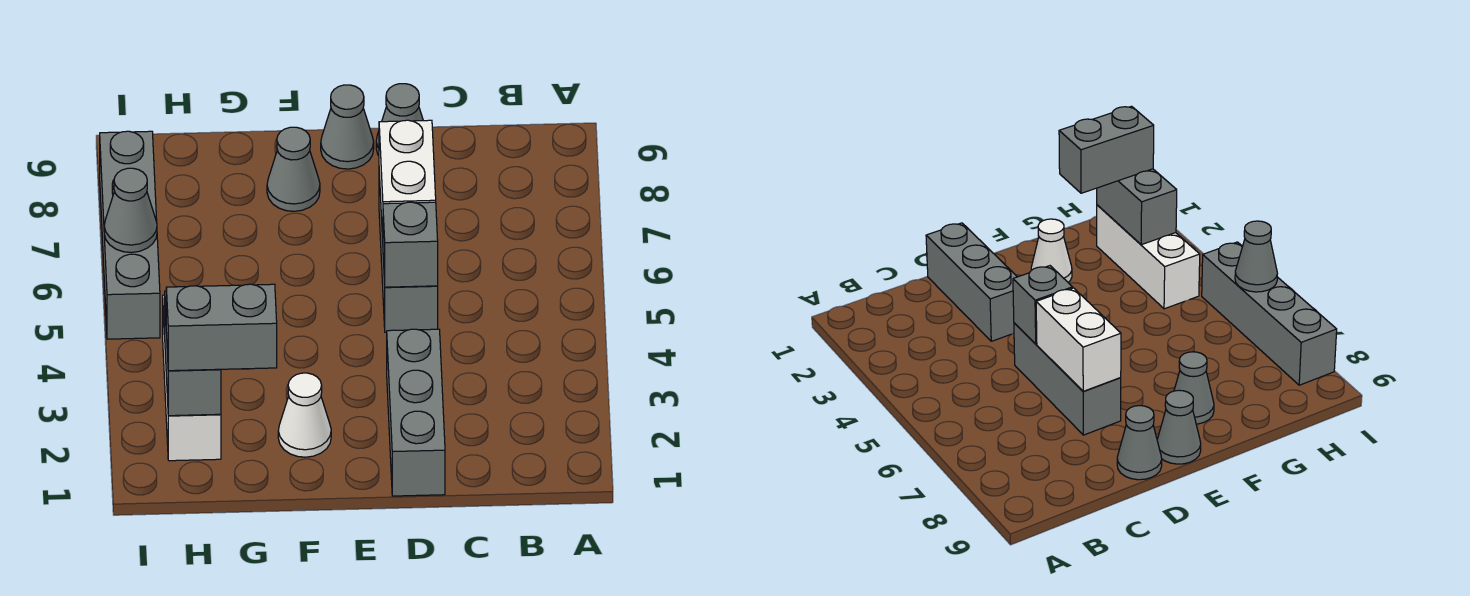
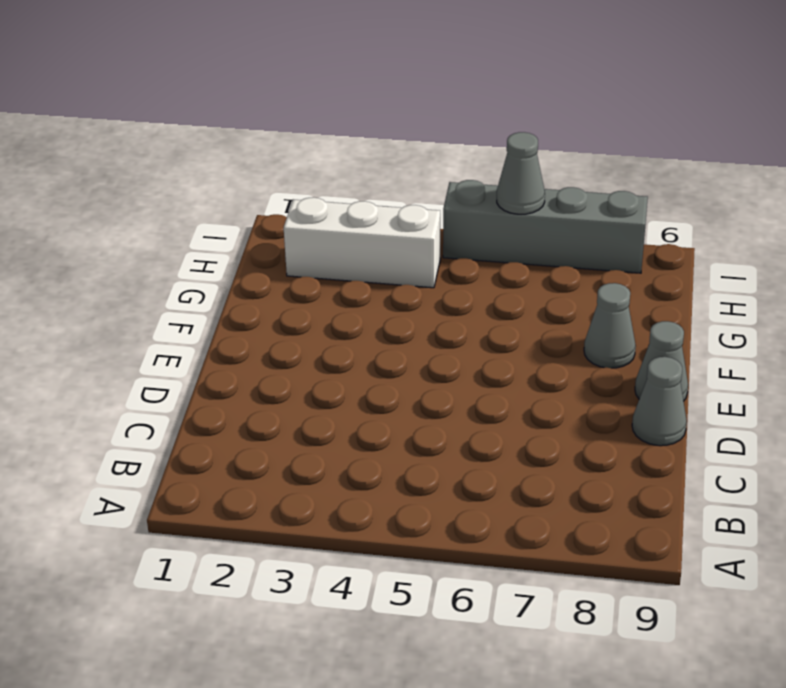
none -> grey 1x3 brick [387,329,445,496]
none -> grey 1x3 brick [379,174,438,332]
none -> white 1x1 cone [278,373,331,457]

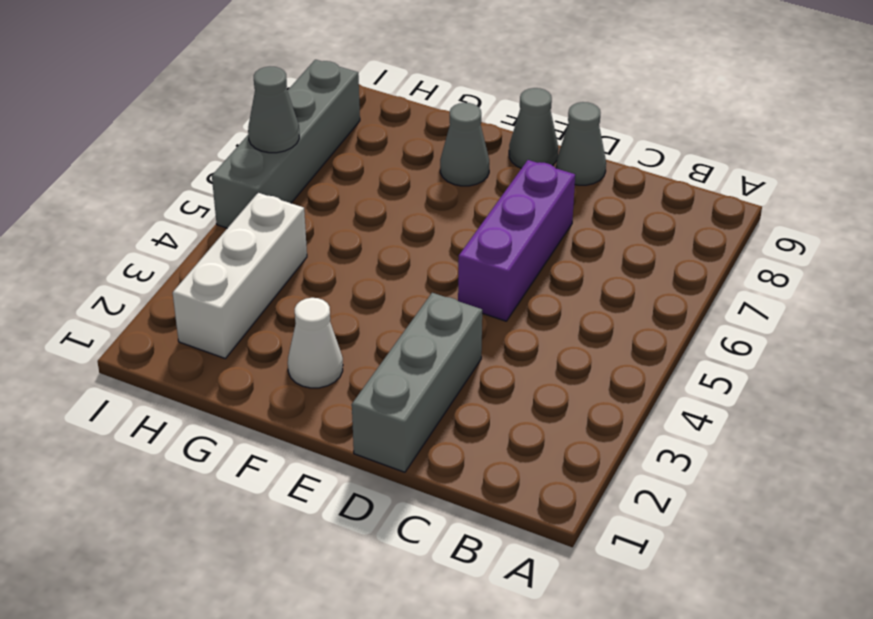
purple 1x3 brick [458,160,575,321] -> grey 1x3 brick [379,174,438,332]
none -> grey 1x1 brick [383,202,438,287]
none -> white 1x2 brick [379,120,436,239]
none -> grey 1x2 brick [165,291,221,416]

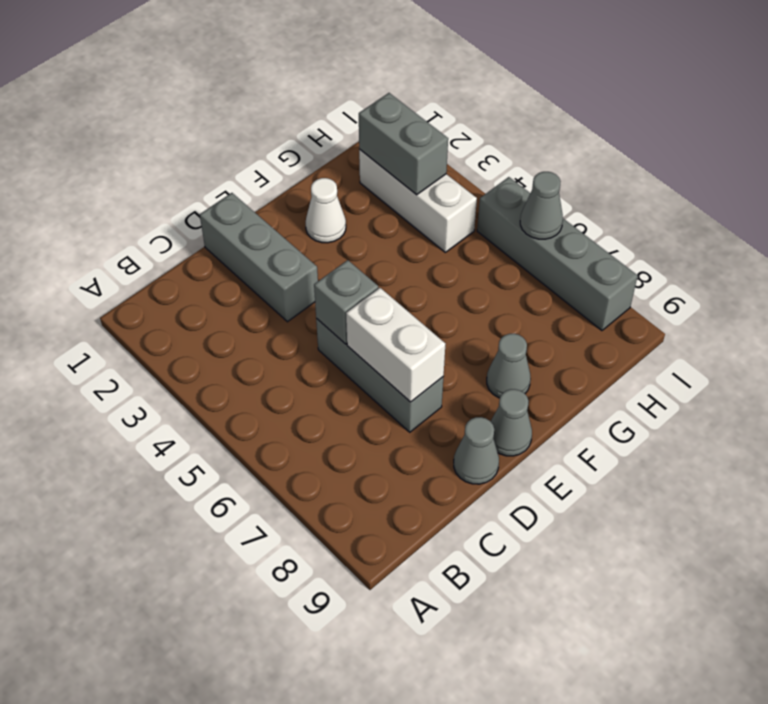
none -> grey 1x2 brick [166,284,277,371]

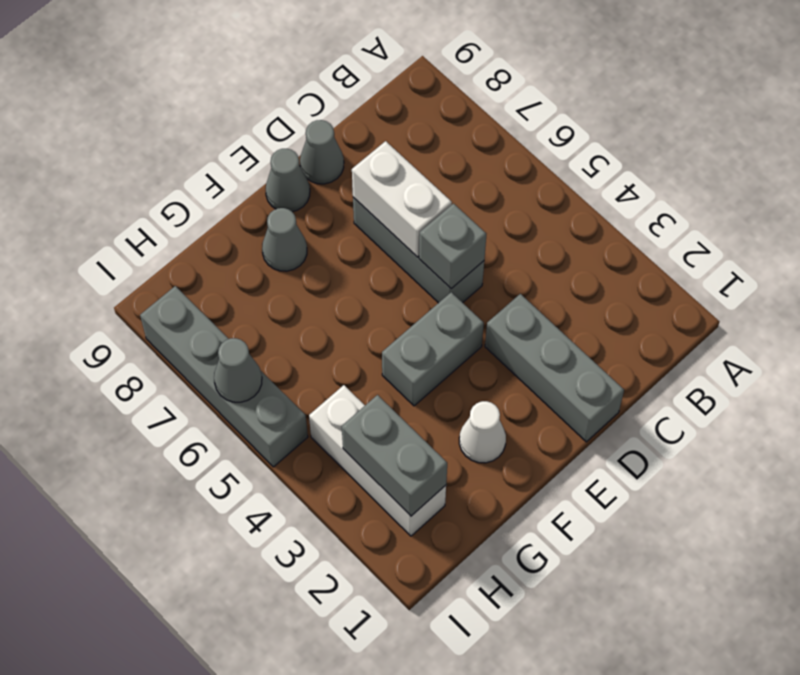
grey 1x2 brick [382,292,484,406] -> grey 1x2 brick moved to [166,284,277,371]

